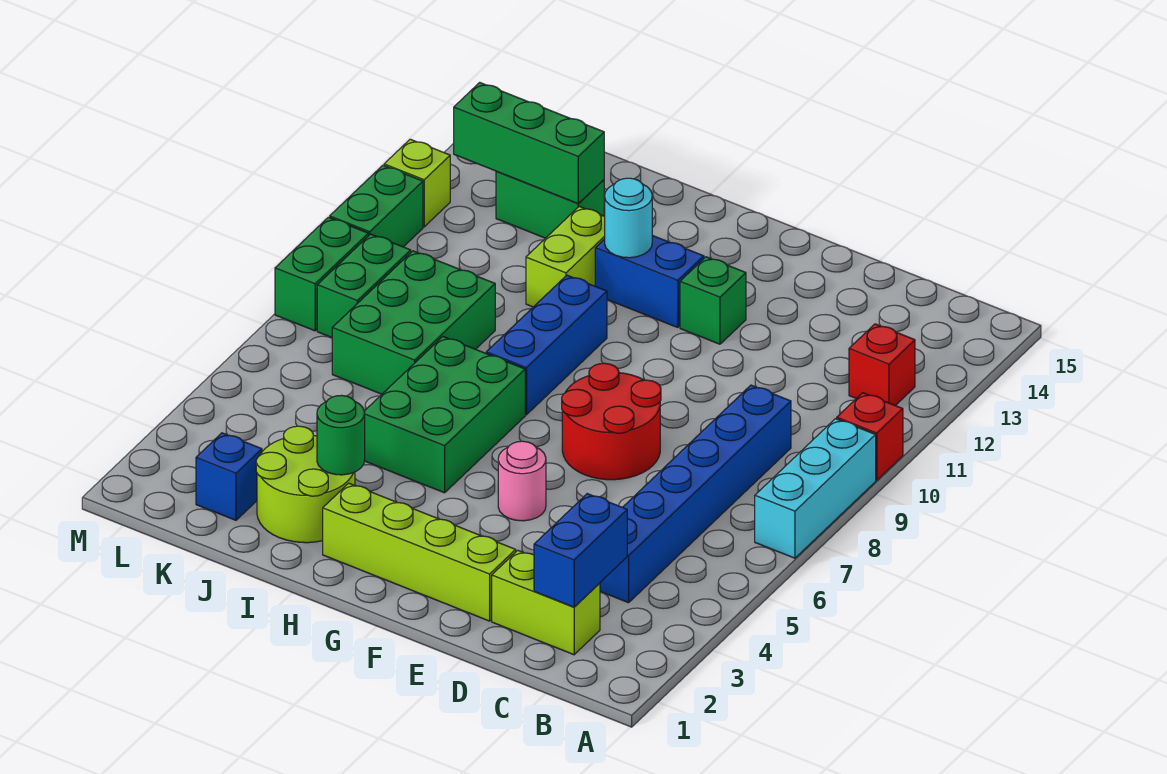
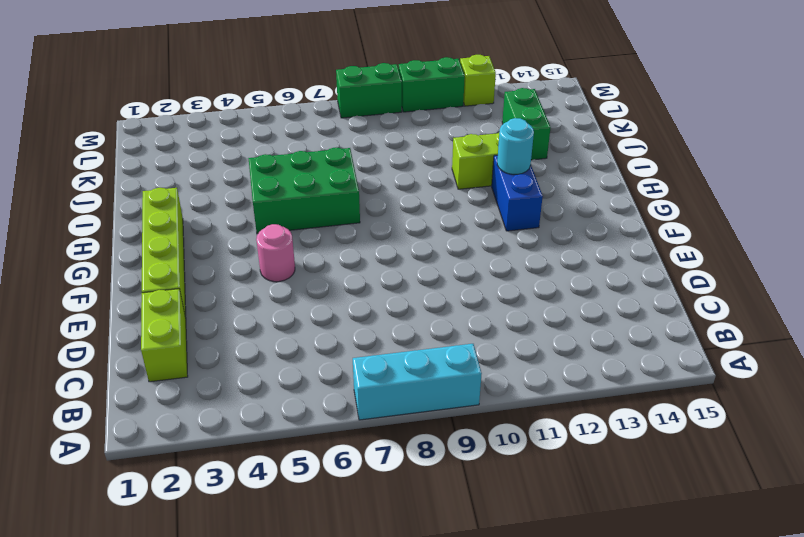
none -> red 1x1 brick [837,393,903,480]
none -> red 1x1 brick [849,324,915,406]
none -> blue 1x6 brick [600,385,791,603]

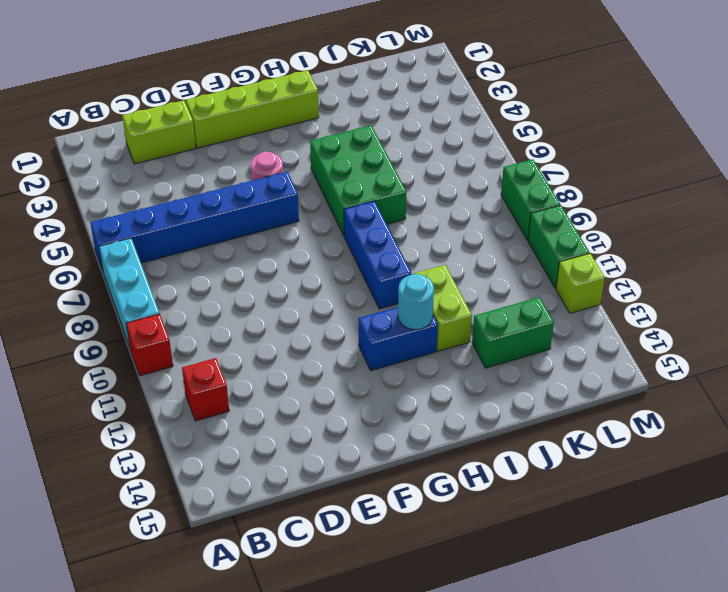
blue 1x6 brick [90,172,299,271] -> blue 1x6 brick turned to [600,385,791,603]
none -> red 2x2 round brick [562,363,661,480]
none -> green 1x1 brick [680,257,746,344]
none -> lime 2x2 round brick [256,426,355,543]

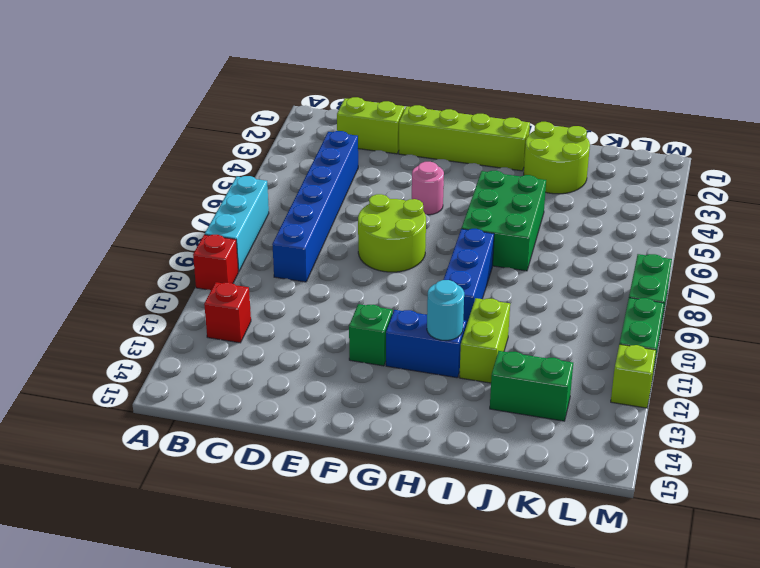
lime 2x2 round brick [358,194,426,272] -> red 2x2 round brick [562,363,661,480]
none -> green 2x3 brick [332,251,495,394]
none -> blue 1x1 brick [196,433,262,520]
none -> green 1x2 brick [317,234,411,337]

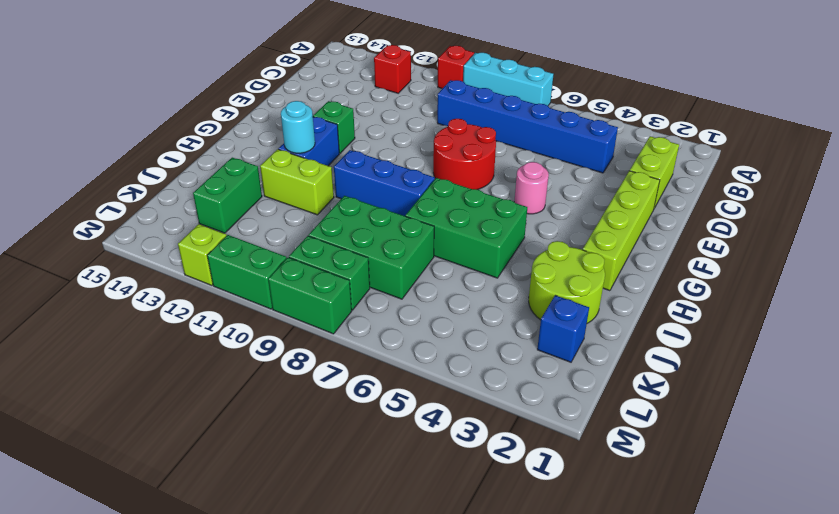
none -> blue 1x2 brick [534,494,627,607]
none -> green 1x1 round brick [317,395,365,475]
none -> green 1x3 brick [454,82,604,204]

